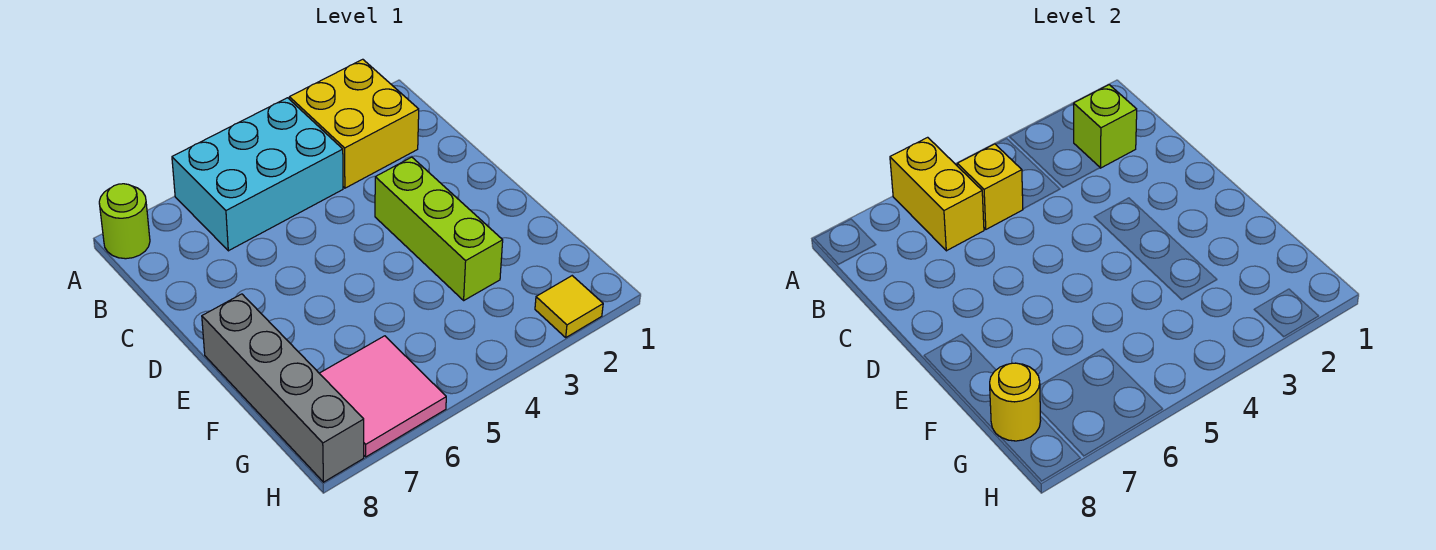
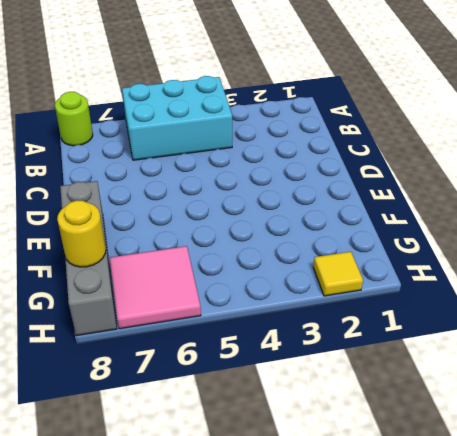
none -> yellow 2x2 brick [289,59,419,188]
none -> lime 1x3 brick [375,157,503,300]

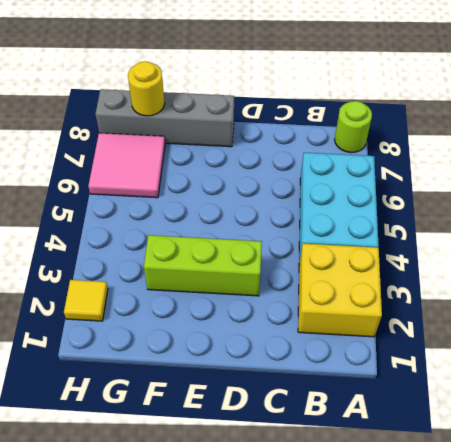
none -> yellow 1x2 brick [890,137,984,251]
none -> lime 1x1 brick [1074,85,1137,168]

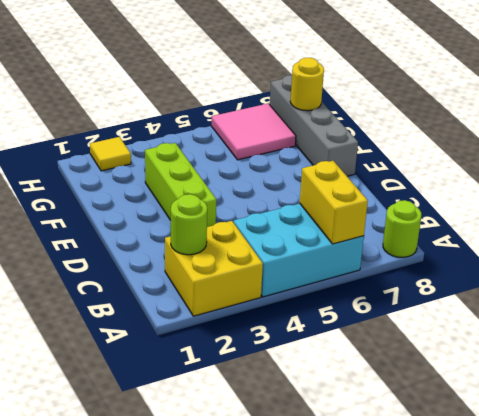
lime 1x1 round brick [171,194,207,255] -> lime 1x1 brick [1074,85,1137,168]
none -> yellow 1x1 brick [957,144,1023,229]

